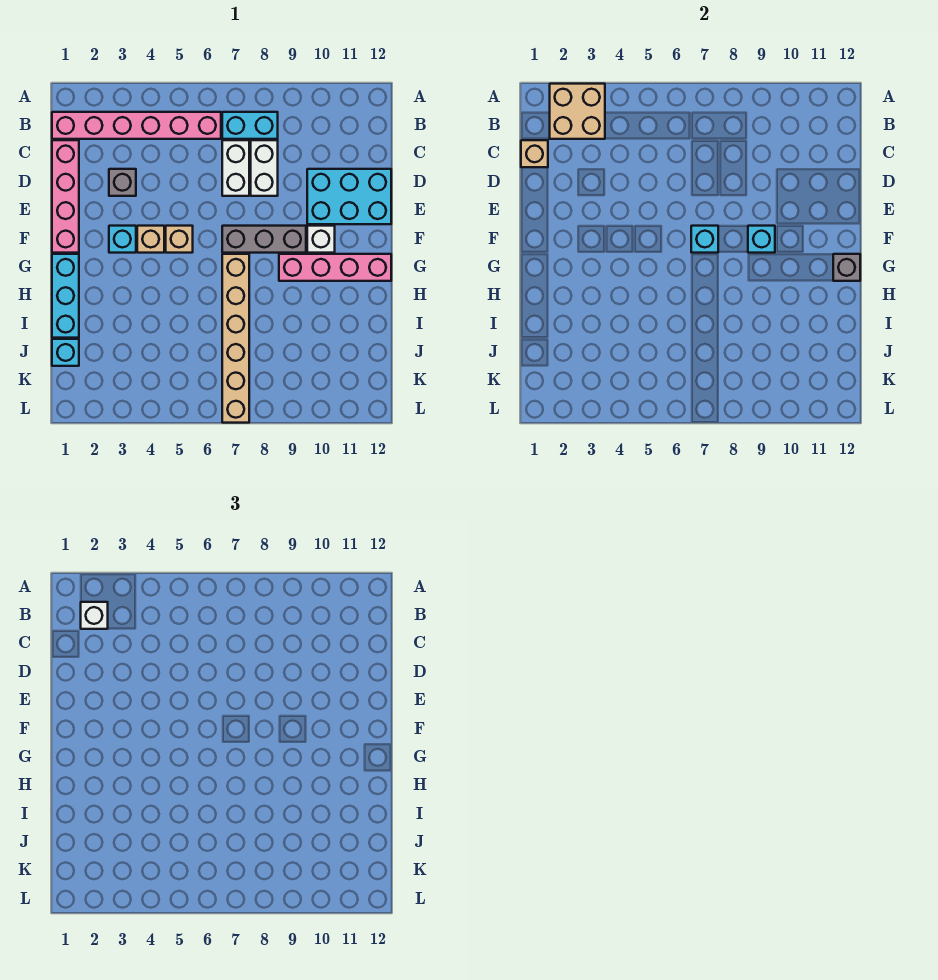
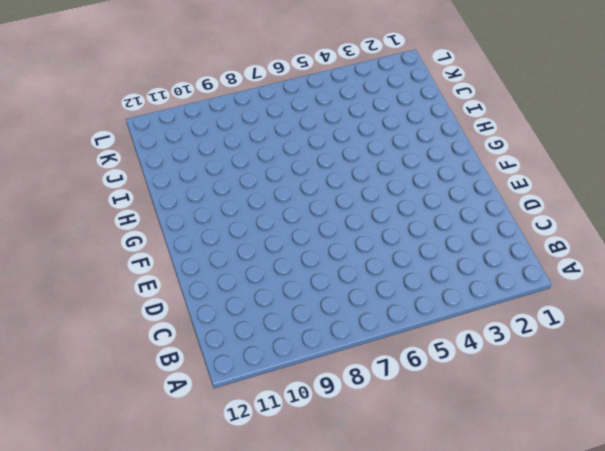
none -> pink 1x6 brick [52,112,221,139]
none -> cyan 1x2 brick [222,112,278,139]
none -> pink 1x4 brick [52,140,79,253]

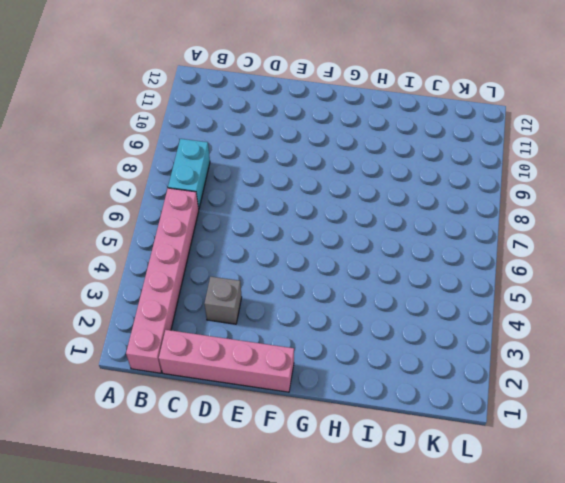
none -> white 1x2 brick [222,140,249,196]
none -> white 1x2 brick [251,140,278,196]
none -> cyan 2x3 brick [307,169,391,224]

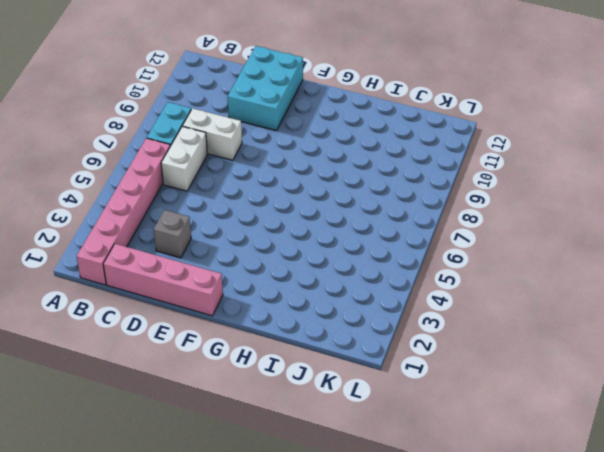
white 1x2 brick [161,126,207,191] -> white 1x2 brick turned to [222,140,249,196]
none -> cyan 1x1 brick [109,226,136,253]
none -> tan 1x1 brick [137,226,164,253]
none -> tan 1x1 brick [166,226,193,253]

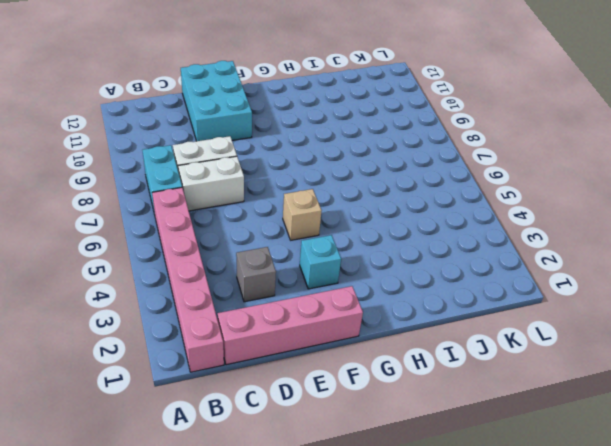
none -> tan 1x1 brick [137,226,164,253]
none -> grey 1x3 brick [222,226,306,253]
none -> white 1x1 brick [307,226,335,253]

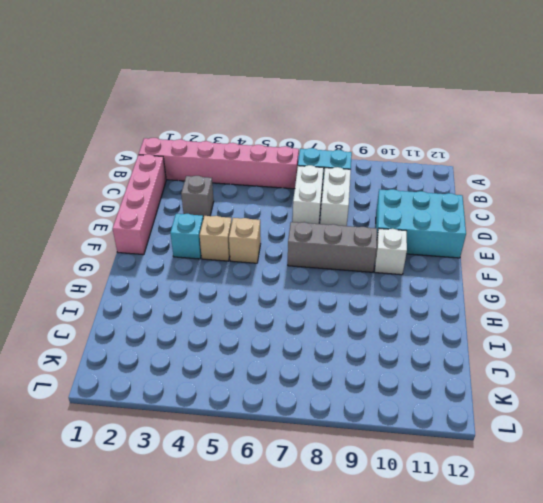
none -> cyan 1x3 brick [52,254,79,338]
none -> tan 1x6 brick [222,254,249,423]
none -> pink 1x4 brick [279,254,391,281]

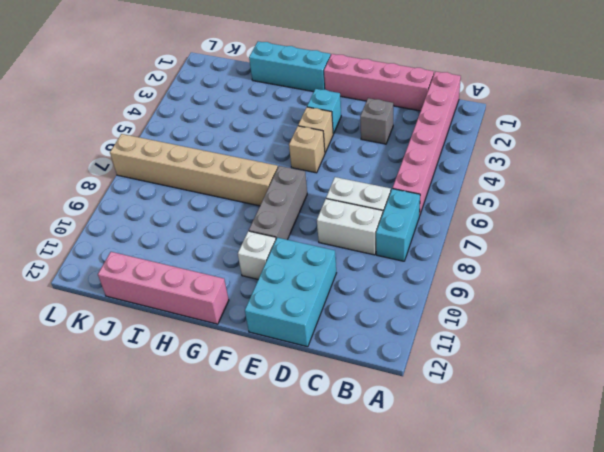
pink 1x4 brick [98,252,229,324] -> pink 1x4 brick turned to [279,254,391,281]
none -> cyan 1x1 brick [52,339,79,366]
none -> tan 2x2 brick [550,84,605,139]
none -> tan 1x1 brick [521,140,548,167]

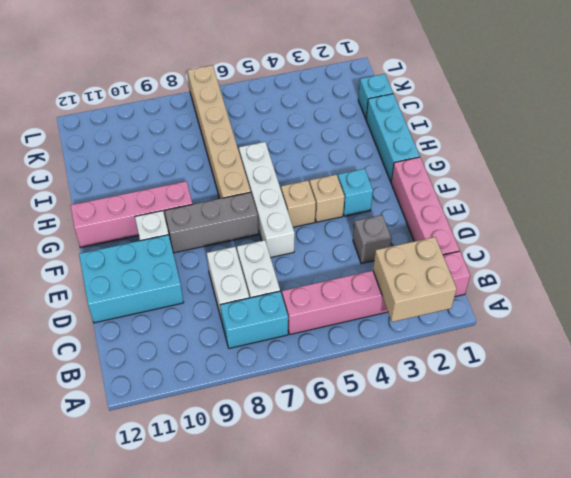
white 1x4 brick [239,142,295,257] -> none
none -> tan 1x1 brick [521,140,548,167]
none -> cyan 1x1 brick [691,226,718,253]
none -> cyan 1x1 brick [748,226,775,253]

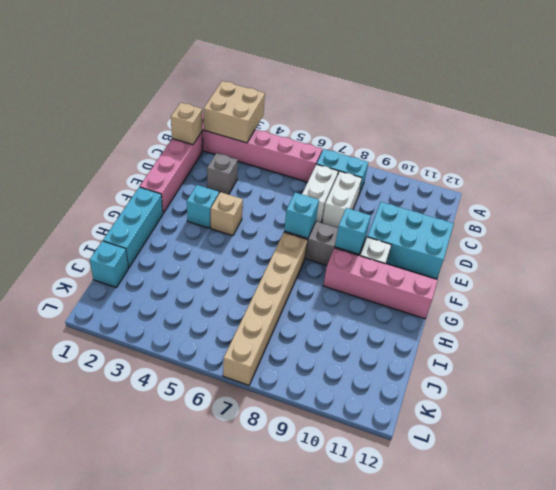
none -> tan 1x1 brick [166,226,193,253]
none -> grey 1x1 brick [833,254,860,281]
none -> white 1x1 brick [81,602,108,629]

